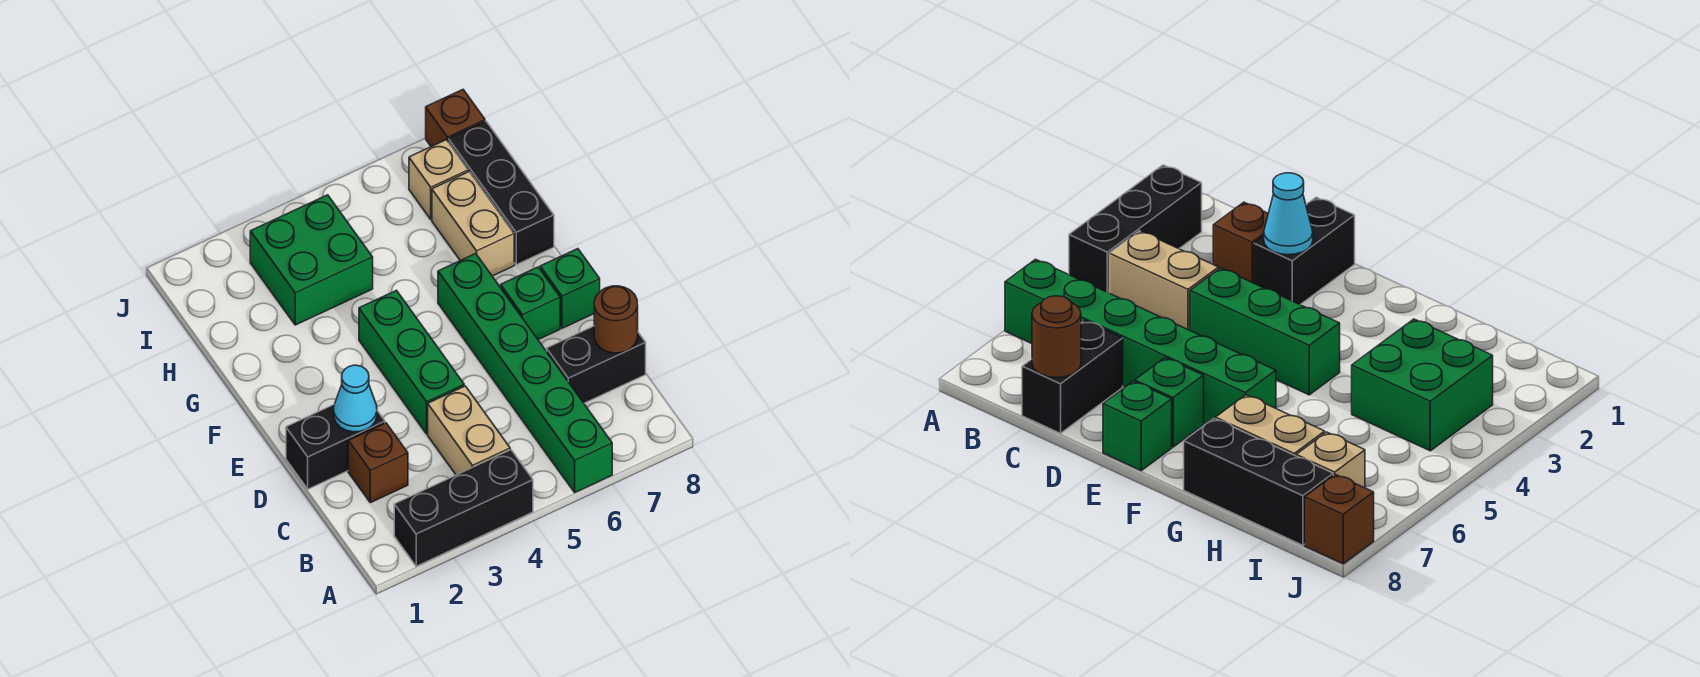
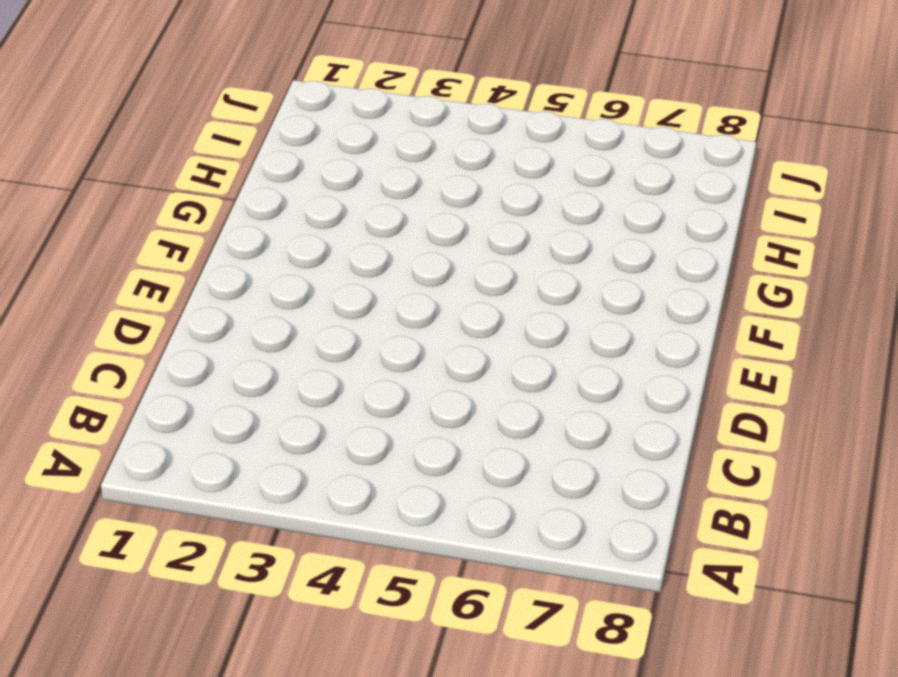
none -> black 1x3 brick [394,450,533,566]
none -> green 1x6 brick [438,254,612,492]
none -> tan 1x2 brick [428,386,510,475]

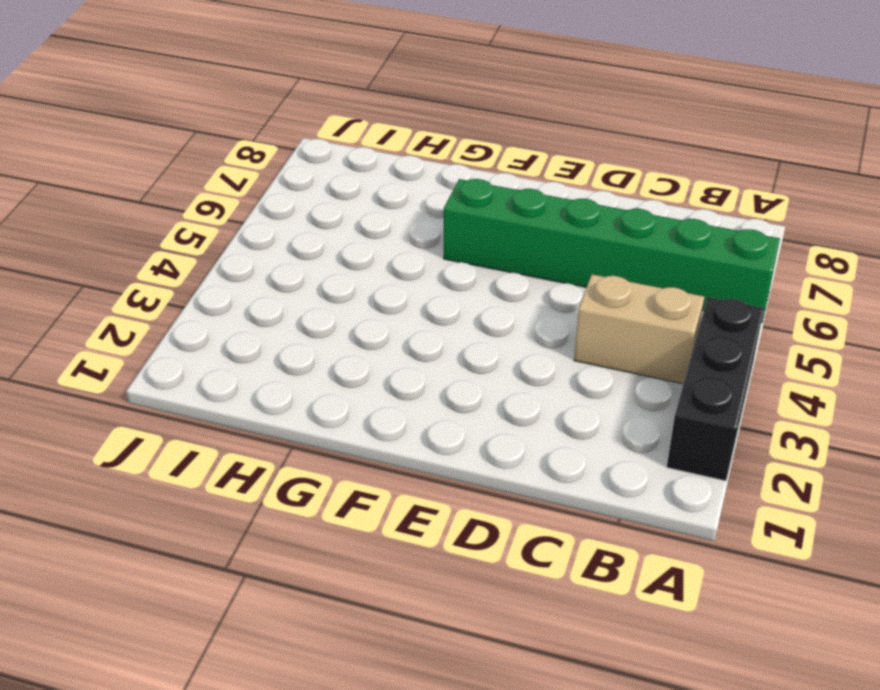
none -> brown 1x1 brick [348,423,408,503]
none -> black 1x2 brick [547,326,646,403]
none -> black 1x2 brick [286,405,385,489]

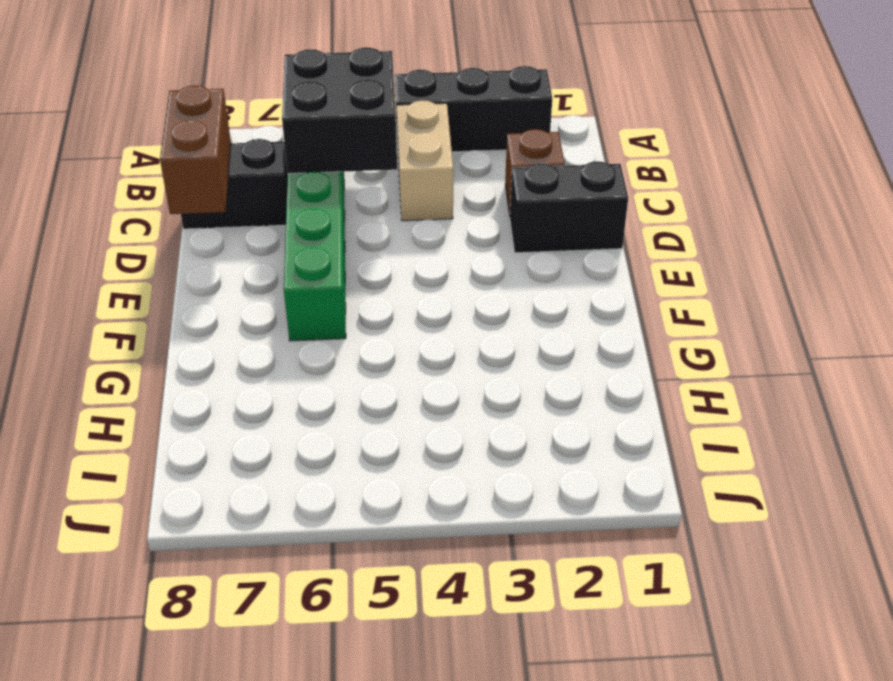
black 2x2 brick [282,47,397,174] -> none
brown 1x2 brick [160,86,231,214] -> brown 1x1 round brick [594,286,638,353]
none -> green 1x3 brick [359,290,464,434]
none -> green 1x1 brick [501,267,560,340]
none -> green 1x1 brick [540,249,600,328]

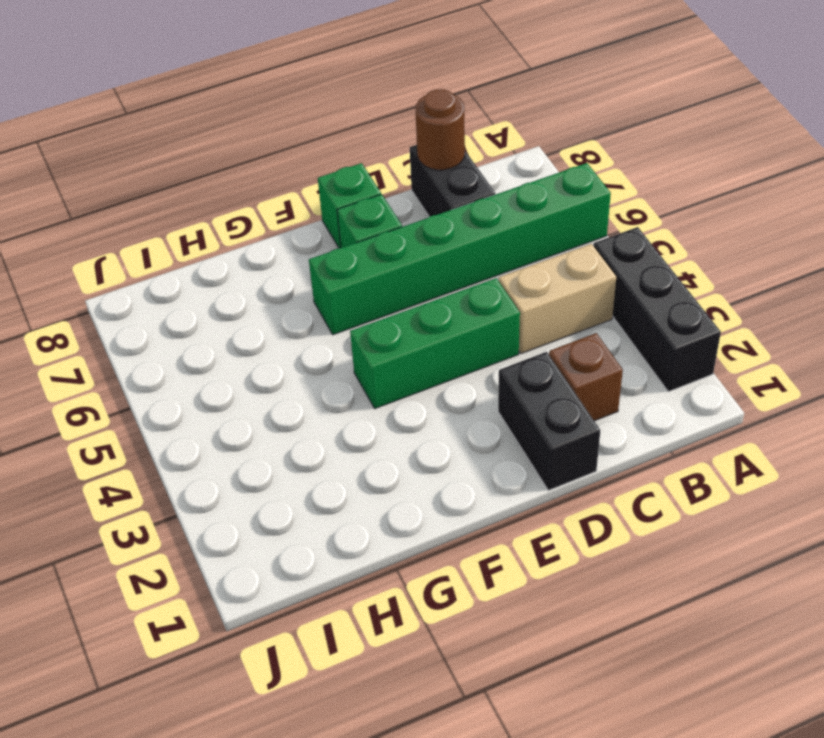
none -> tan 1x2 brick [432,171,514,276]
none -> black 1x3 brick [449,121,554,265]
none -> green 2x2 brick [250,195,373,325]

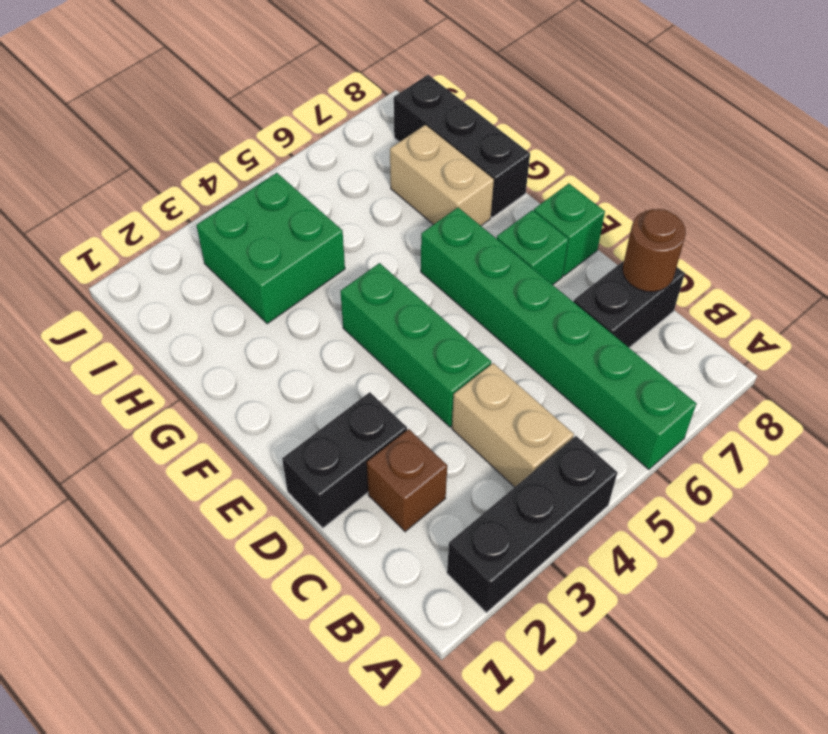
none -> tan 1x1 brick [409,140,468,219]
none -> brown 1x1 brick [426,90,485,146]
none -> cyan 1x1 cone [334,365,377,432]

